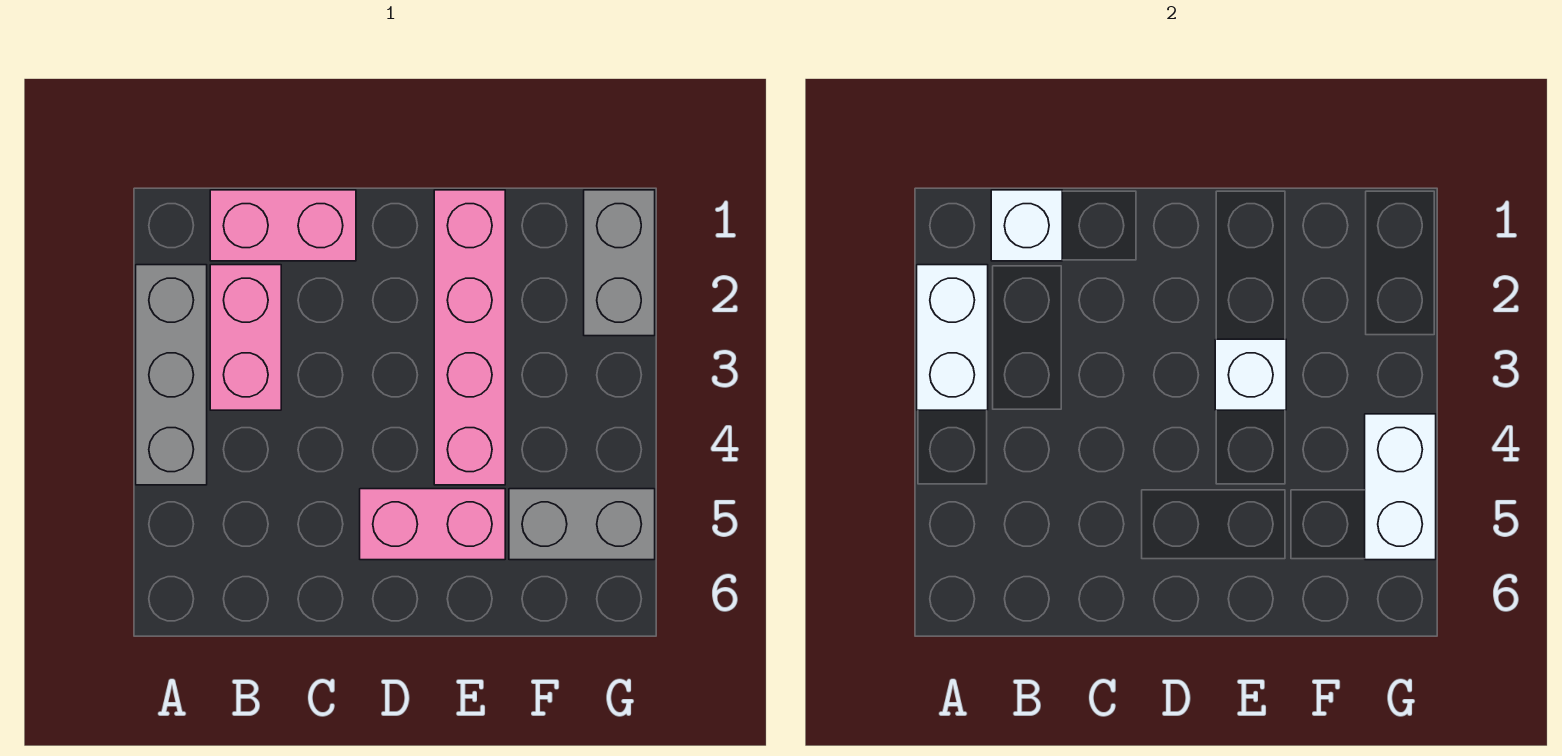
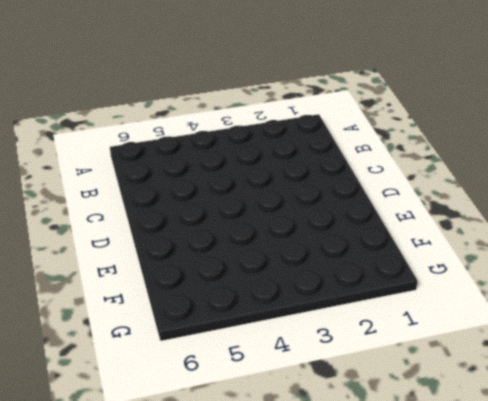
none -> grey 1x3 brick [136,265,207,485]
none -> pink 1x2 brick [210,190,356,261]

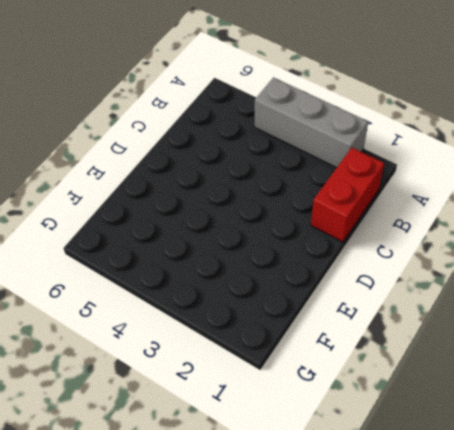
red 1x2 brick [311,148,384,242] -> pink 1x2 brick [210,190,356,261]
none -> pink 1x2 brick [210,265,281,410]
none -> pink 1x2 brick [360,489,505,560]

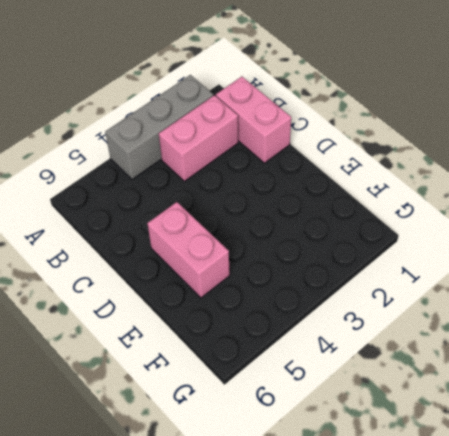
none -> pink 1x4 brick [434,190,505,485]
none -> grey 1x2 brick [509,489,655,560]

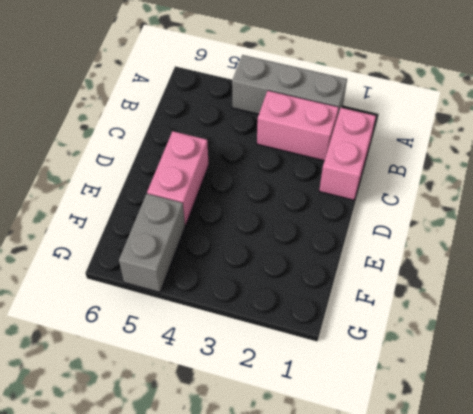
none -> pink 1x4 brick [434,190,505,485]
none -> grey 1x2 brick [584,190,655,336]

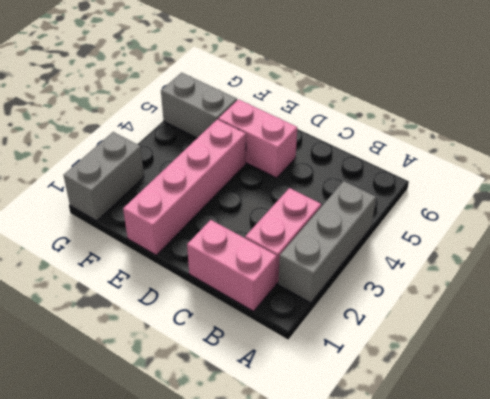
none -> white 1x2 brick [917,265,988,410]
none -> white 1x1 brick [991,190,1062,261]

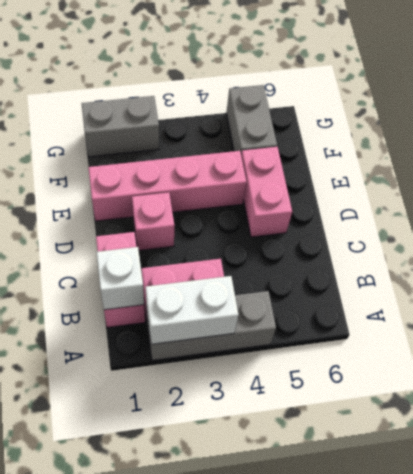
pink 1x1 brick [132,192,174,250] -> none
none -> white 1x1 brick [1215,339,1286,410]
none -> white 1x2 brick [1365,414,1436,560]

